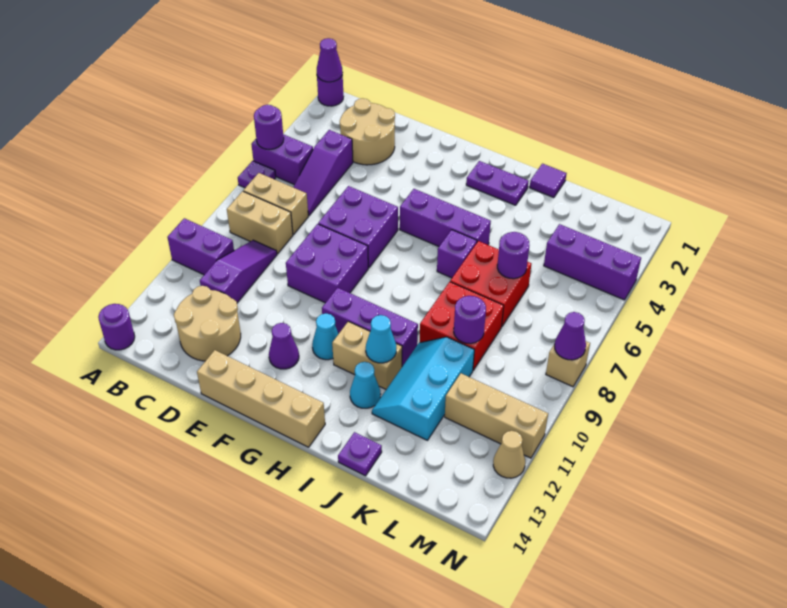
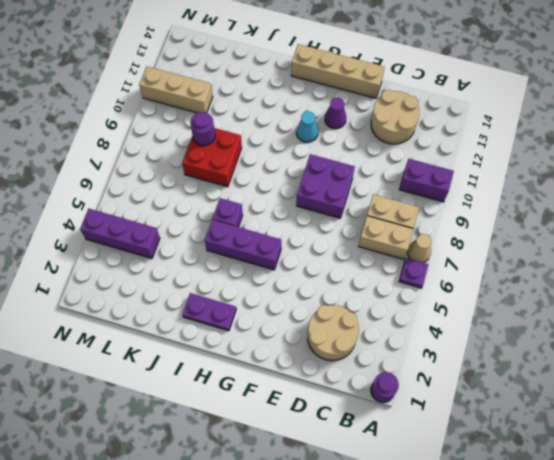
tan 1x1 cone [407,234,431,263] -> tan 1x1 cone moved to [493,431,525,478]
none -> purple 1x2 brick [251,134,313,185]
none -> purple 1x1 round brick [98,304,135,350]
none -> purple 1x3 slope [293,130,353,216]
none -> purple 1x3 slope [200,240,277,303]

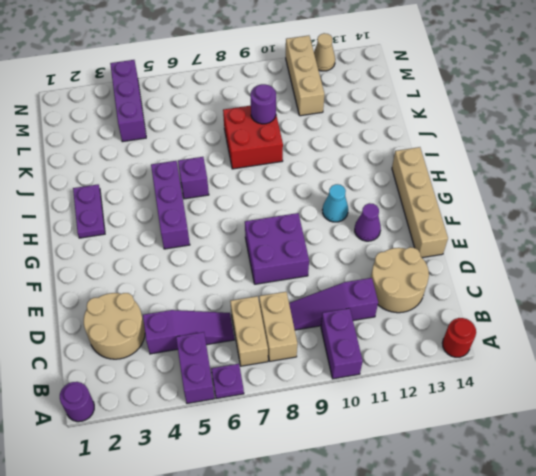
red 1x1 round brick [442,318,476,357] -> purple 1x1 round brick [98,304,135,350]
none -> purple 2x2 brick [318,186,398,268]
none -> purple 1x3 brick [322,288,418,366]
none -> tan 1x2 brick [332,321,402,389]
none -> cyan 1x1 cone [350,362,380,408]

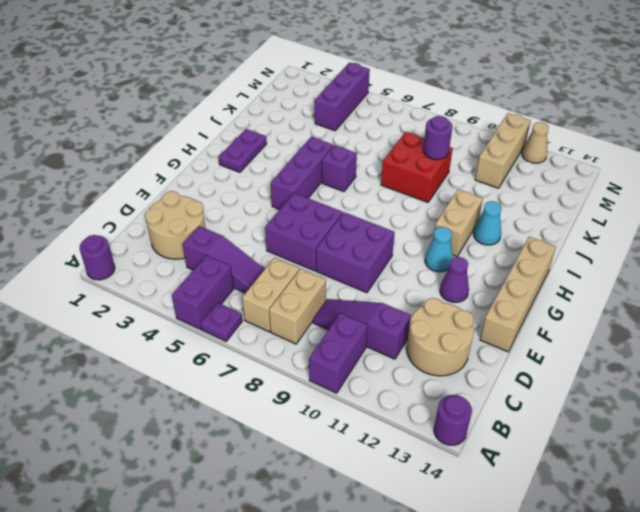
none -> purple 1x3 brick [322,288,418,366]
none -> purple 1x1 tile [530,164,567,198]
none -> red 2x2 brick [450,241,531,326]
none -> cyan 2x3 slope [372,337,474,440]

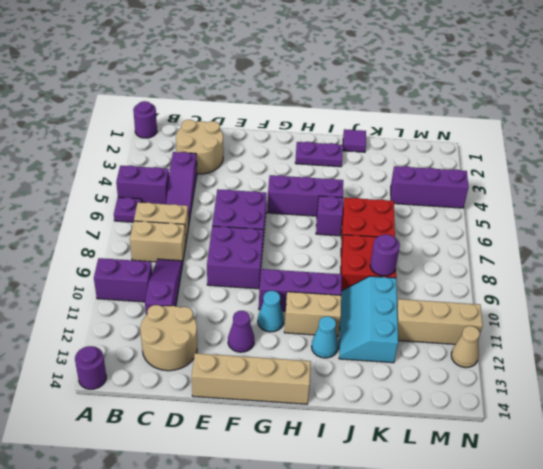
none -> purple 1x1 plate [338,432,382,476]
none -> tan 1x1 brick [546,341,590,387]
none -> purple 1x1 cone [317,38,343,82]
none -> purple 1x1 round brick [254,105,284,149]

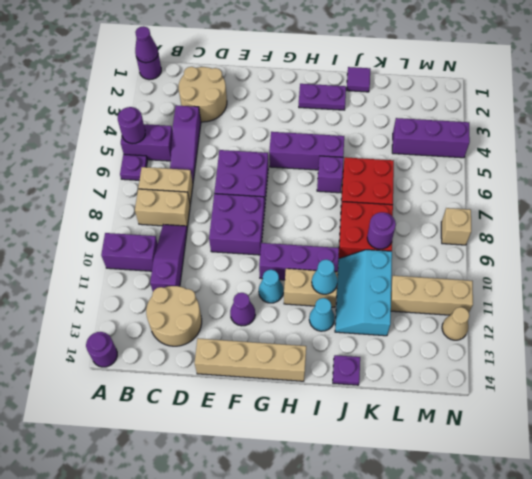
none -> purple 1x1 round brick [497,232,529,279]
none -> purple 1x1 cone [555,312,586,360]

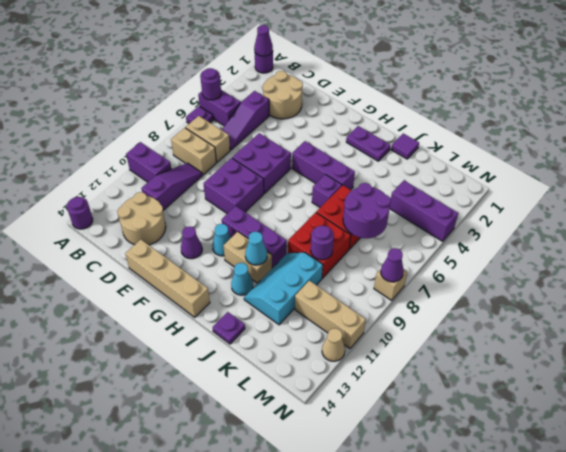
purple 2x2 round brick [343,183,391,238] -> purple 1x1 round brick [497,232,529,279]

